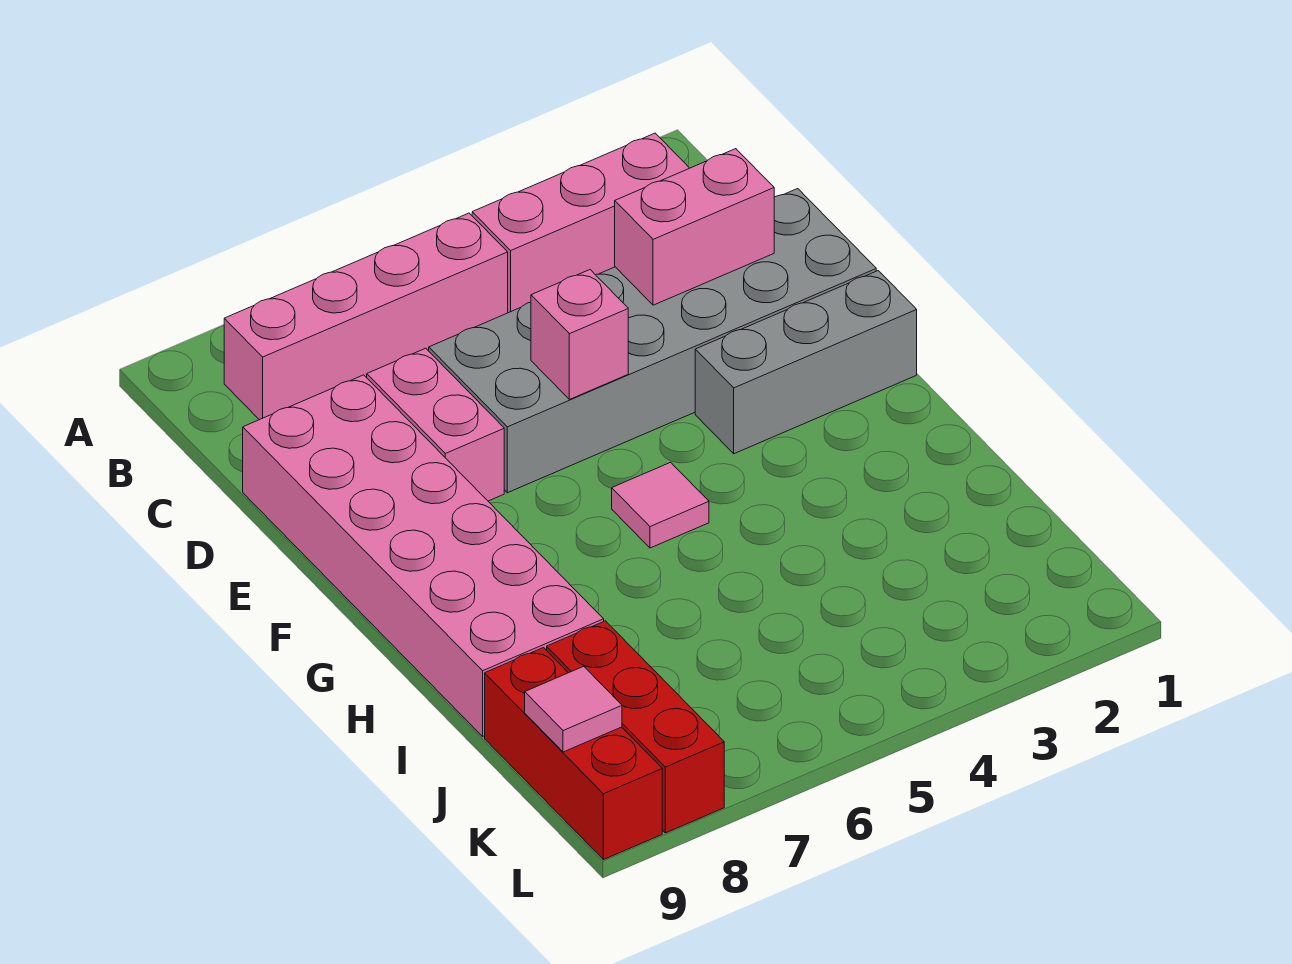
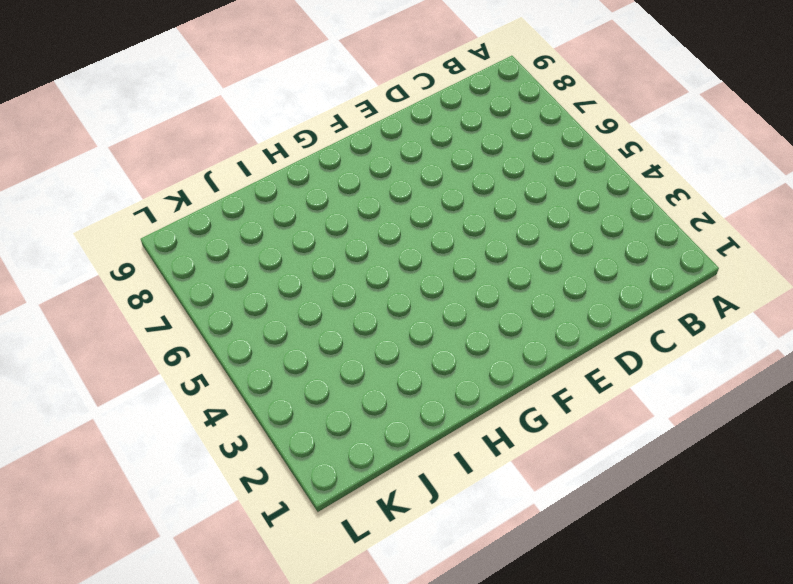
none -> pink 1x3 brick [472,133,689,313]
none -> pink 1x4 brick [224,213,508,420]
none -> grey 2x6 brick [429,189,876,493]

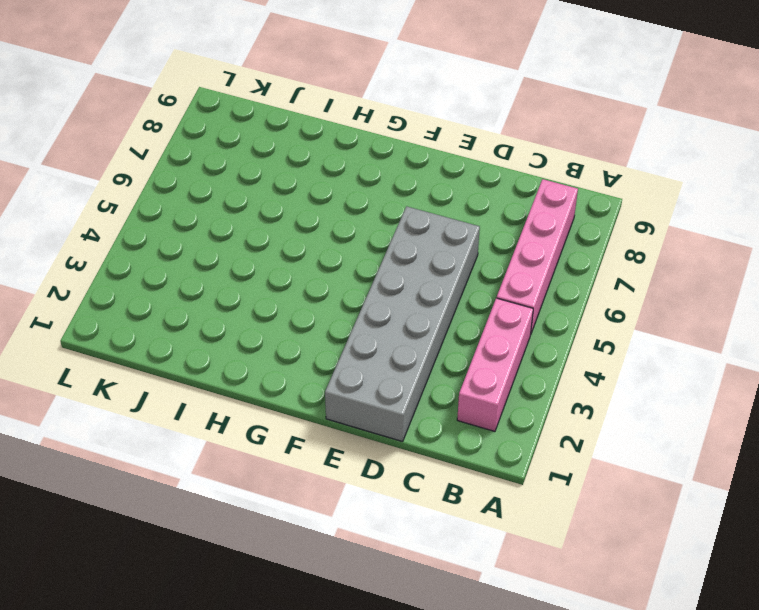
none -> pink 1x2 brick [367,348,504,501]
none -> pink 2x6 brick [243,375,604,736]
none -> grey 1x3 brick [695,271,917,454]

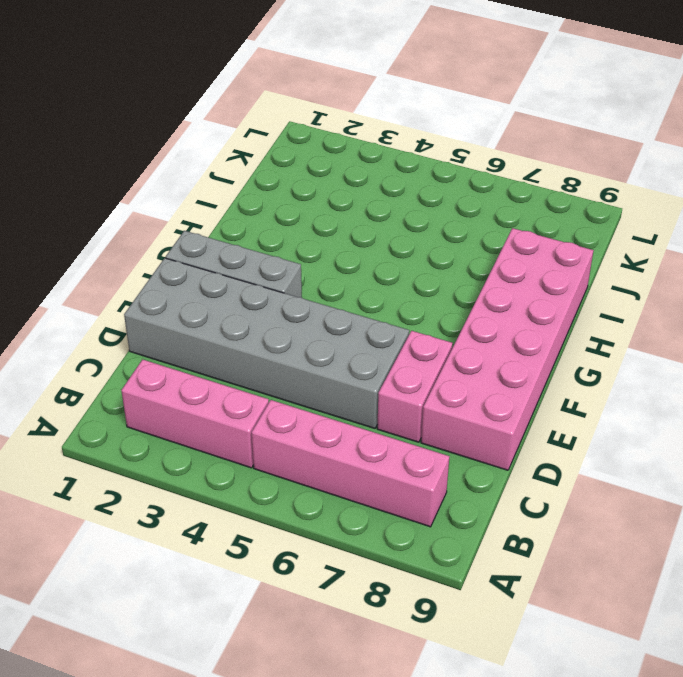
none -> pink 1x1 tile [612,462,709,548]
none -> red 1x3 brick [547,621,724,833]
none -> red 1x3 brick [485,648,662,860]

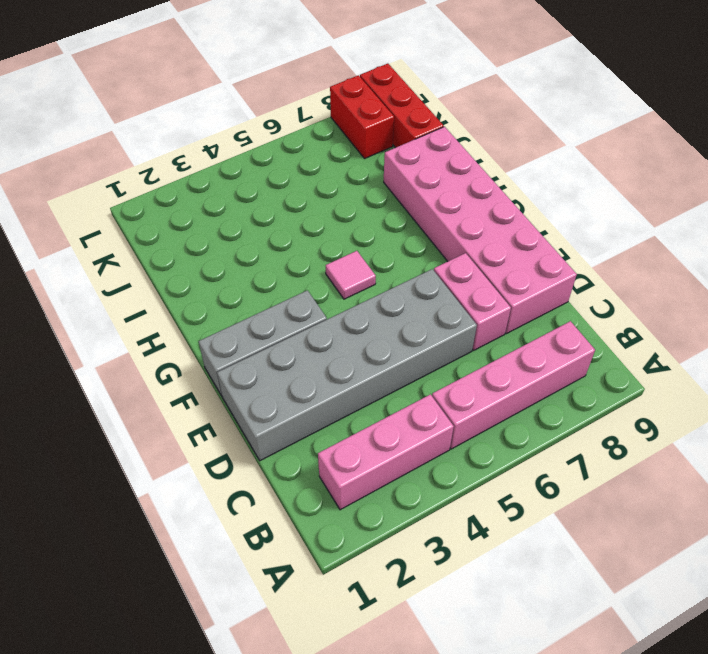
red 1x2 brick [330,75,394,158] -> red 1x3 brick [547,621,724,833]
none -> pink 1x2 brick [615,149,774,305]
none -> pink 1x1 brick [531,270,628,400]
none -> pink 1x1 tile [525,666,622,752]

